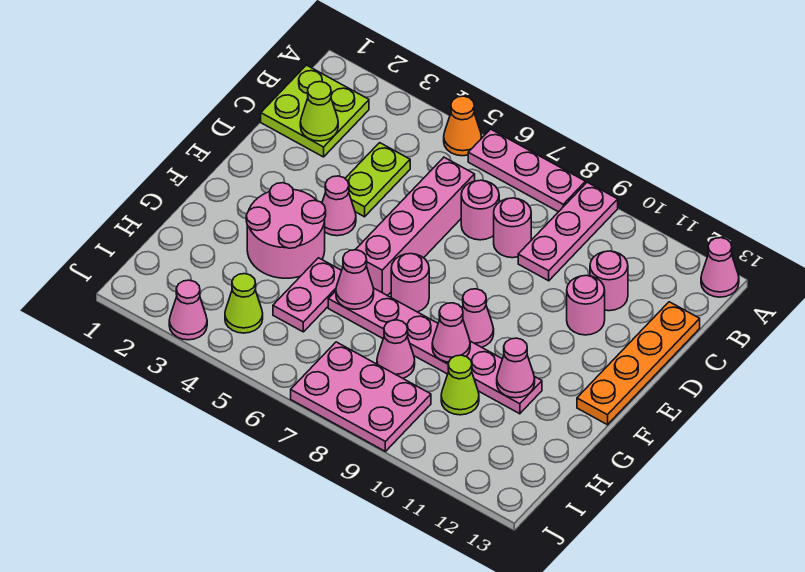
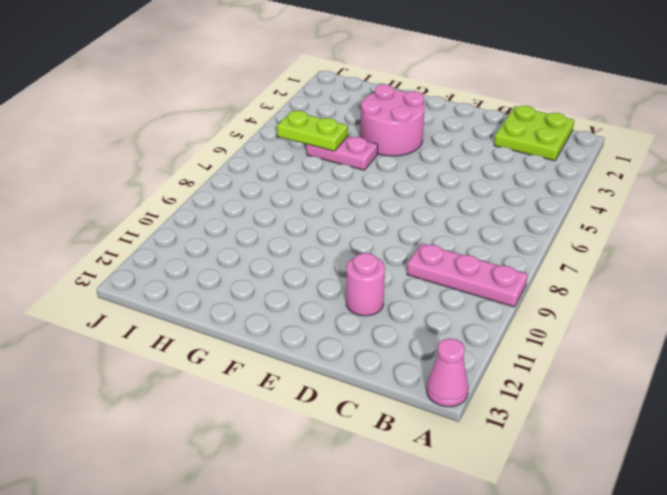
lime 1x2 plate [277,111,348,151] -> lime 1x2 plate moved to [345,143,410,217]
none -> orange 1x1 cone [444,96,482,156]
none -> pink 1x3 plate [468,129,586,212]
none -> pink 1x4 brick [355,157,475,296]

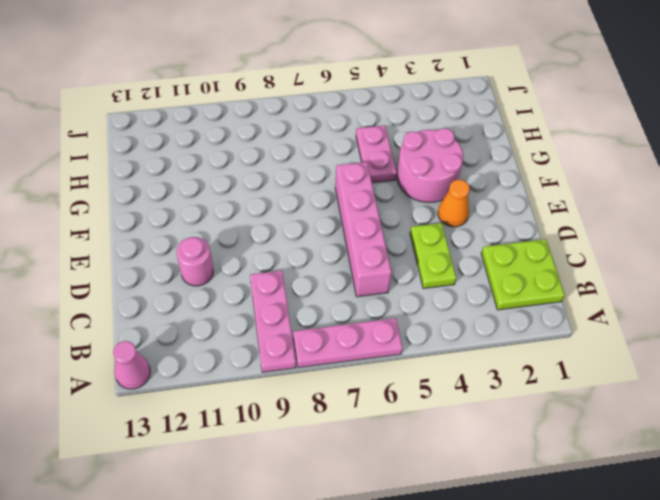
orange 1x1 cone [438,180,469,227] -> orange 1x1 cone moved to [444,96,482,156]
none -> pink 1x1 round brick [461,180,499,240]
none -> pink 1x1 round brick [494,198,531,258]
none -> pink 1x1 round brick [590,251,628,311]

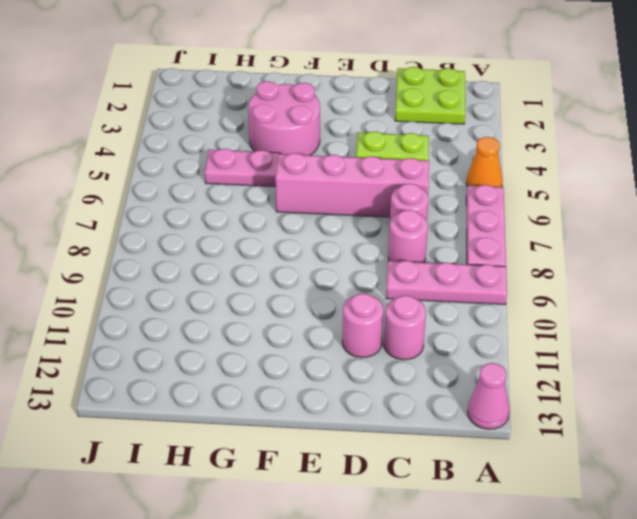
none -> orange 1x4 plate [577,302,700,425]
none -> pink 1x1 cone [322,176,356,236]
none -> pink 1x1 round brick [391,254,429,312]

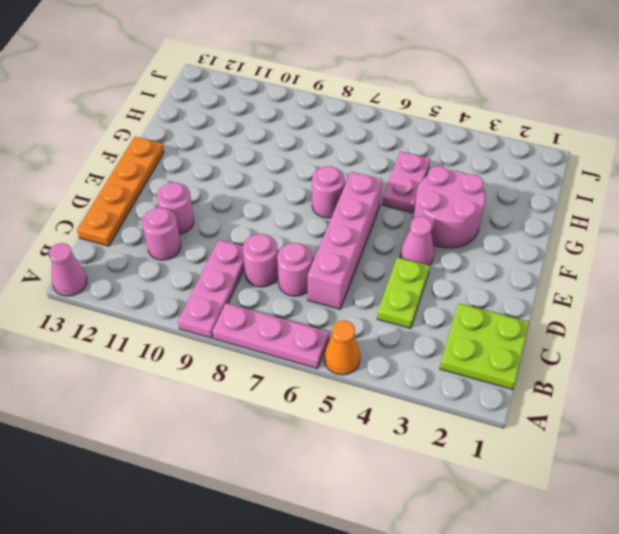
none -> pink 1x1 cone [462,289,494,347]
none -> pink 1x6 plate [328,288,542,414]
none -> pink 1x1 cone [377,320,415,378]

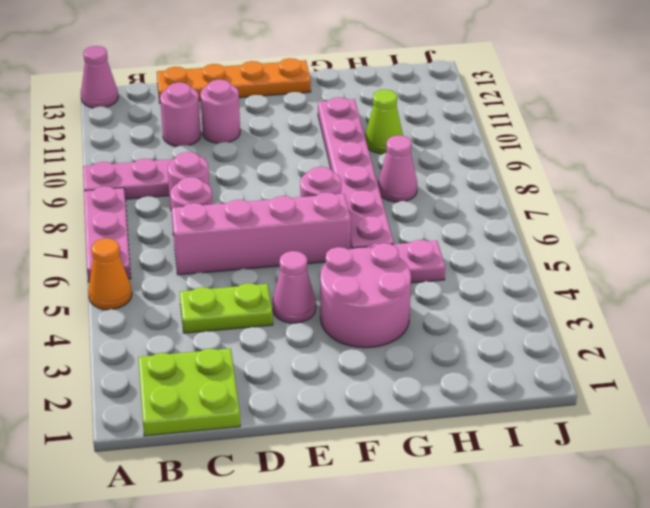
none -> pink 1x1 cone [462,289,494,347]
none -> lime 1x1 cone [225,274,263,333]
none -> pink 2x3 plate [291,342,431,451]

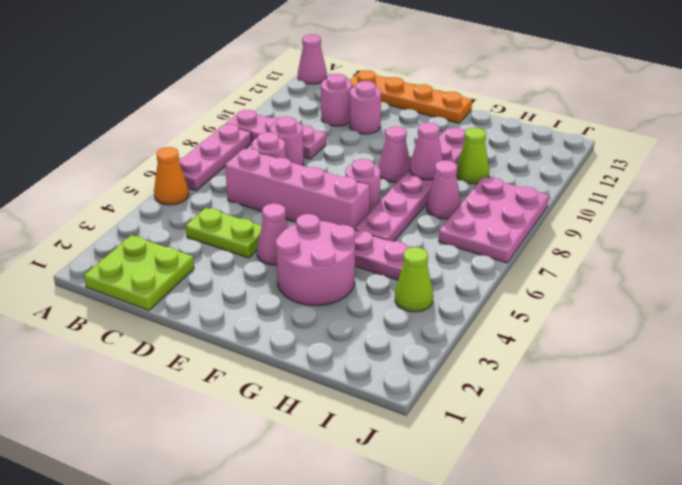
none -> pink 1x1 cone [169,280,207,340]
none -> lime 1x1 cone [300,82,338,141]
none -> pink 1x1 cone [336,250,374,309]

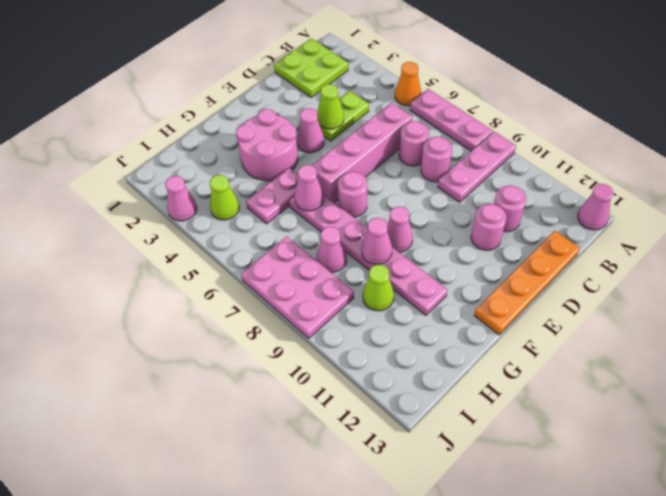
lime 1x1 cone [317,84,344,129] -> lime 1x1 cone moved to [300,82,338,141]
none -> pink 1x1 cone [497,338,535,398]

